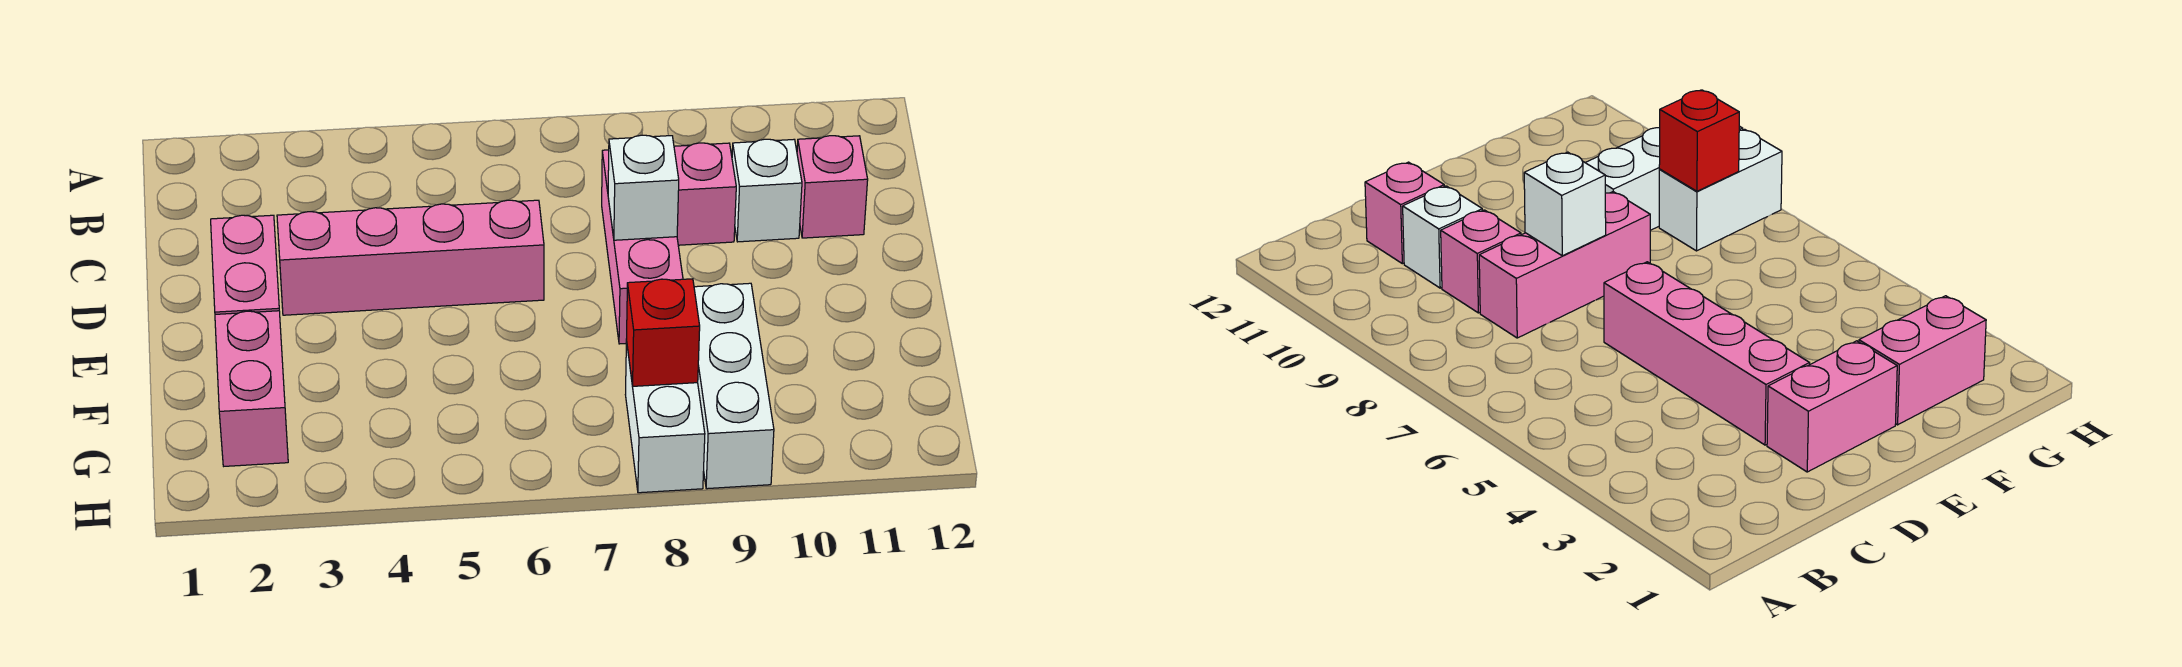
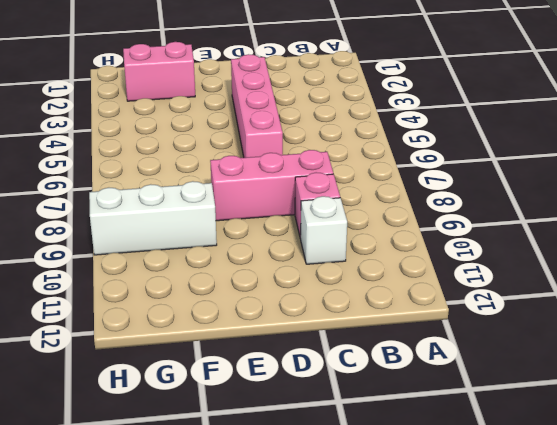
none -> pink 1x1 brick [797,136,868,238]
none -> pink 1x2 brick [211,215,279,314]

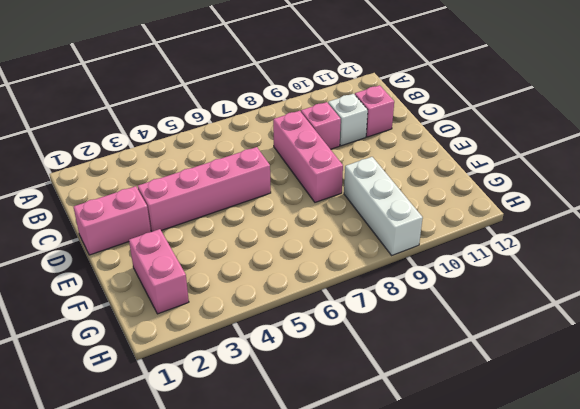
pink 1x2 brick [74,186,151,255] -> pink 1x2 brick turned to [211,215,279,314]
none -> white 1x2 brick [625,340,705,493]
none -> white 1x1 brick [608,135,679,240]

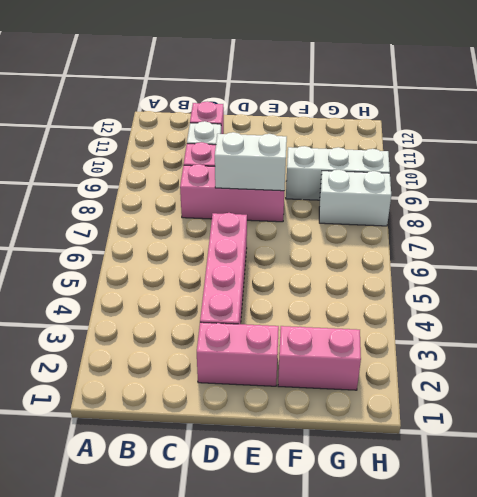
white 1x2 brick [215,132,287,191] -> white 1x1 brick [608,135,679,240]
none -> red 1x1 brick [627,279,700,386]

